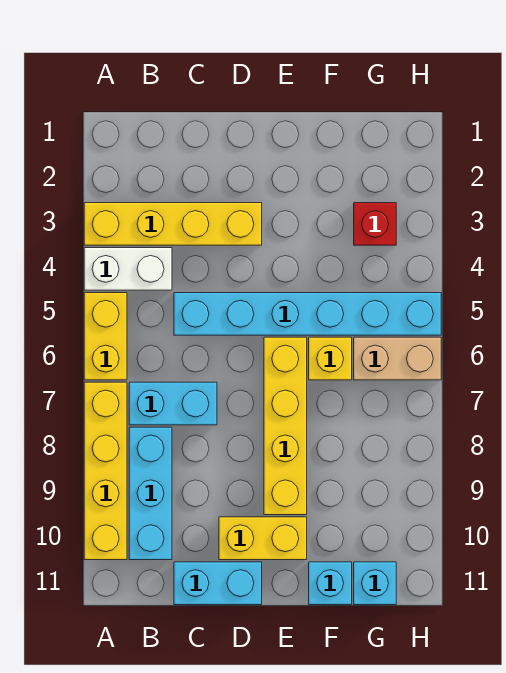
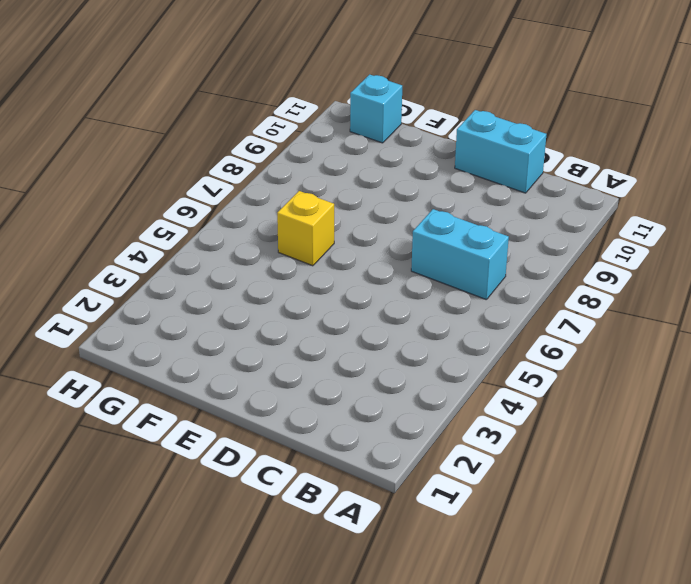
none -> yellow 1x4 brick [84,203,262,245]
none -> white 1x2 brick [84,248,172,290]
none -> yellow 1x2 brick [84,293,127,380]

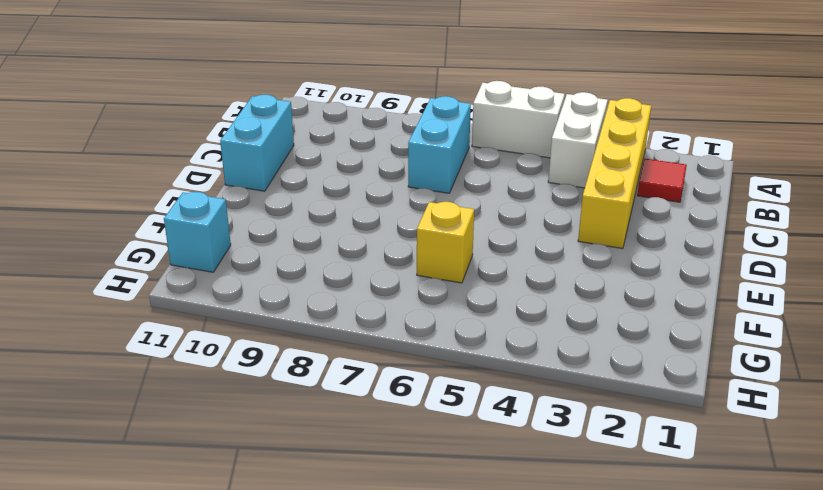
white 1x2 brick [472,81,565,158] -> yellow 1x2 brick [84,293,127,380]
red 1x1 tile [637,159,687,202] -> none
none -> yellow 1x4 brick [84,382,127,560]
none -> cyan 1x3 brick [129,427,172,560]
none -> cyan 1x6 brick [174,293,441,335]

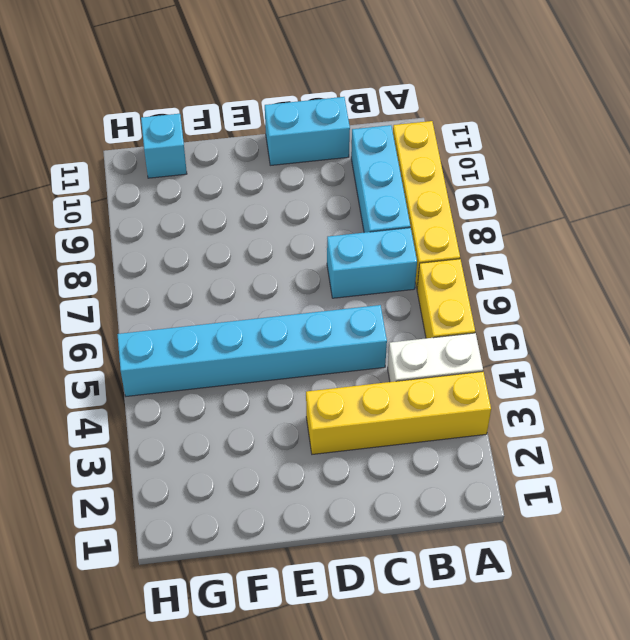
none -> yellow 1x2 brick [219,517,307,560]
none -> yellow 1x4 brick [264,337,307,515]
none -> yellow 1x1 brick [309,337,352,380]

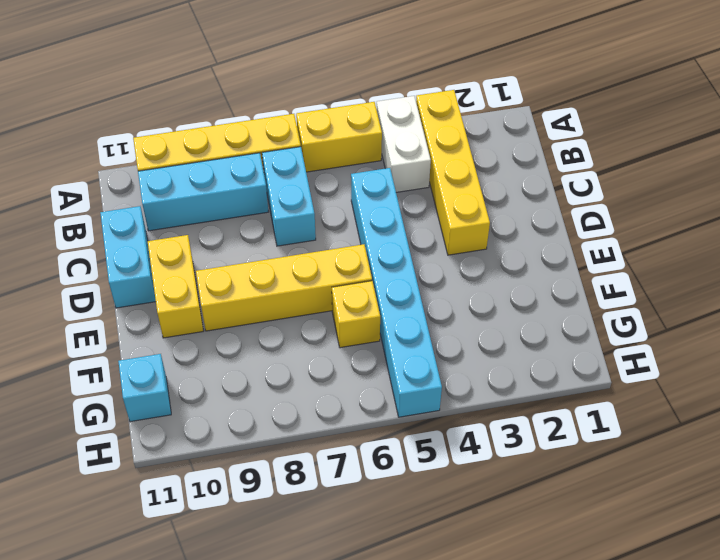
none -> cyan 1x1 brick [309,562,352,605]
none -> red 1x1 brick [354,203,396,245]
none -> tan 1x2 brick [354,337,441,380]

